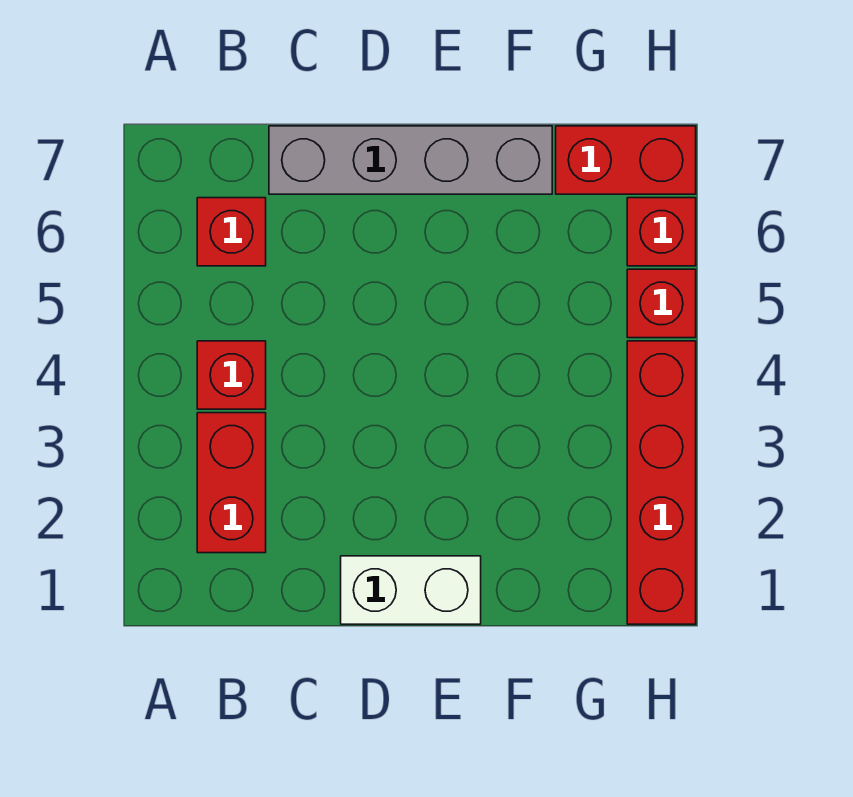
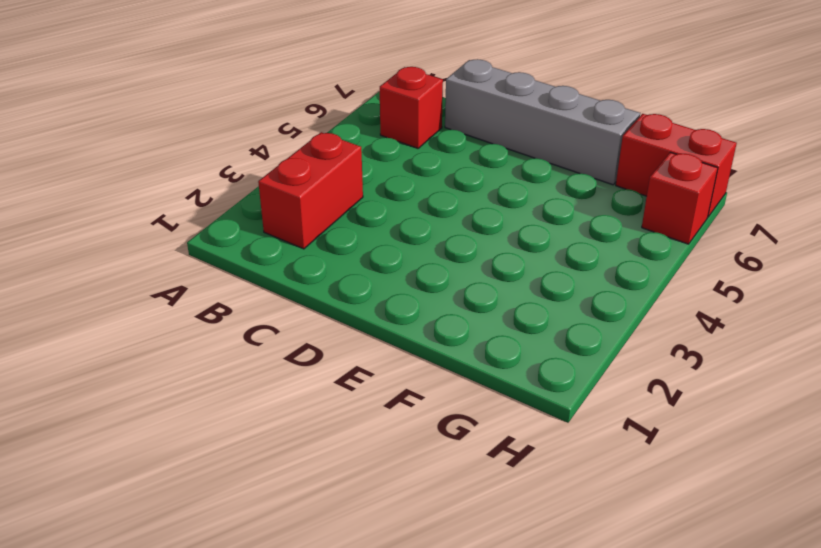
none -> red 1x1 brick [197,341,266,409]
none -> white 1x2 brick [341,556,481,624]

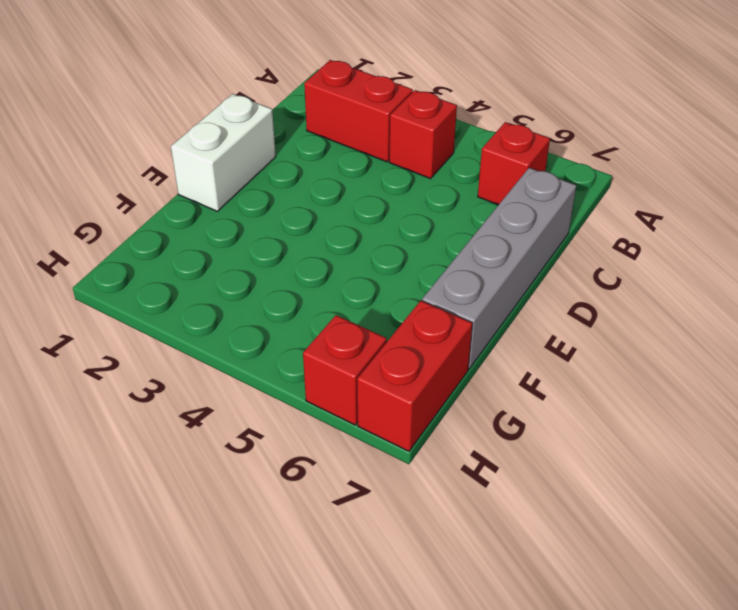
none -> red 1x4 brick [627,341,696,624]
none -> red 1x1 brick [627,269,696,338]

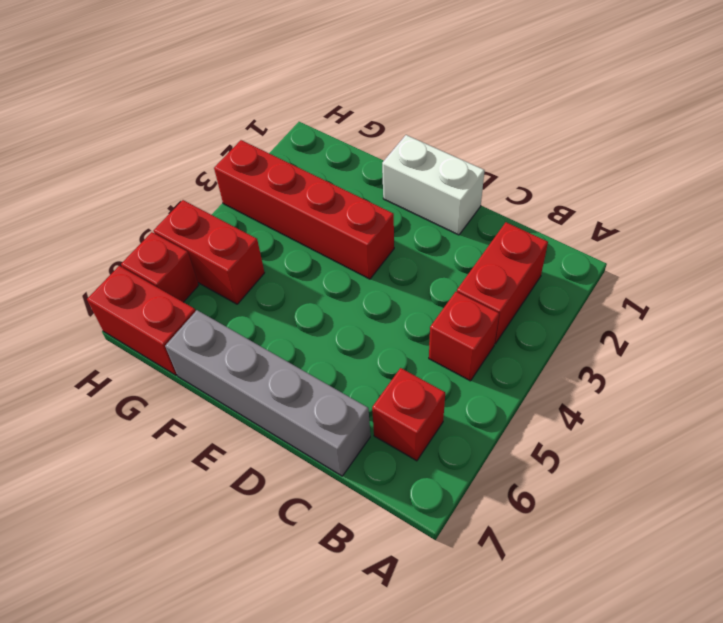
red 1x4 brick [214,140,394,279] -> red 1x4 brick turned to [627,341,696,624]
red 1x2 brick [154,200,265,304] -> red 1x1 brick [627,269,696,338]

